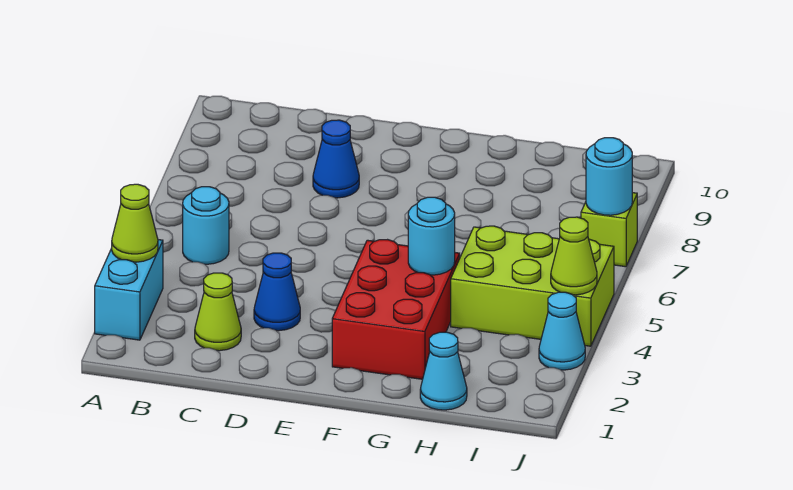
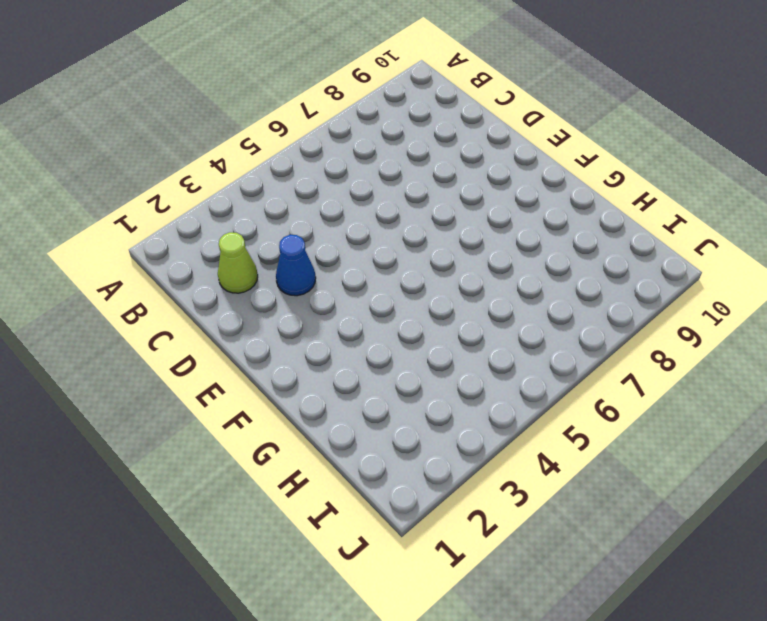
none -> cyan 1x2 brick [95,240,163,340]
none -> cyan 1x1 round brick [183,187,229,264]
none -> blue 1x1 cone [313,120,359,198]

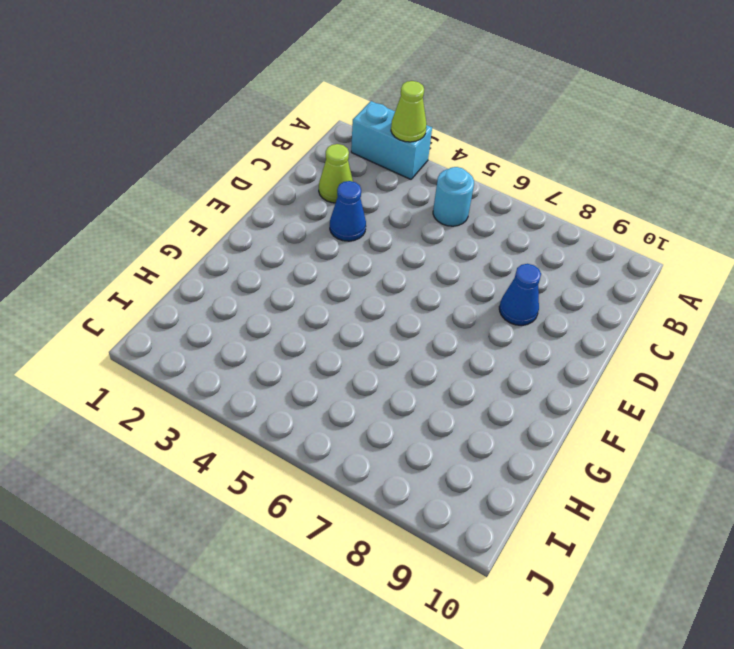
none -> red 2x3 brick [332,240,460,379]
none -> cyan 1x1 cone [420,332,467,410]
none -> lime 2x3 brick [451,226,614,346]

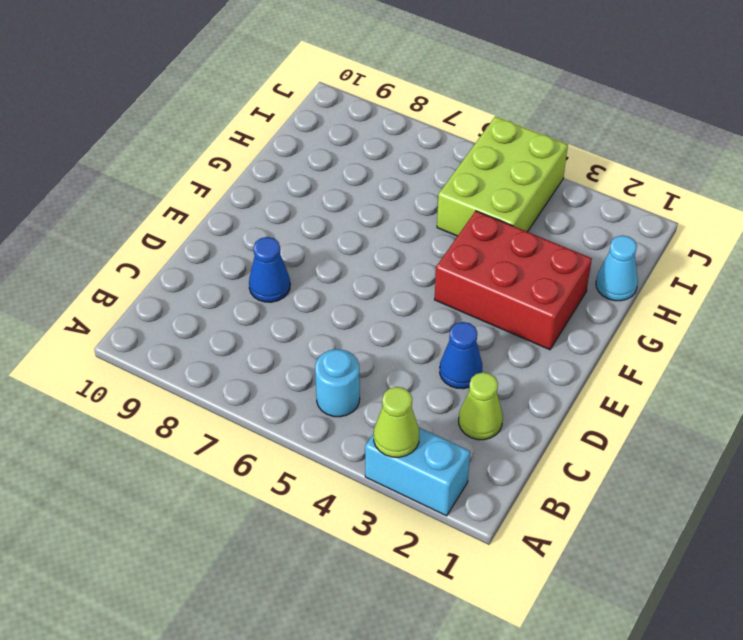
none -> cyan 1x1 cone [539,292,585,370]
none -> lime 1x1 brick [581,193,637,267]
none -> cyan 1x1 round brick [408,197,455,275]

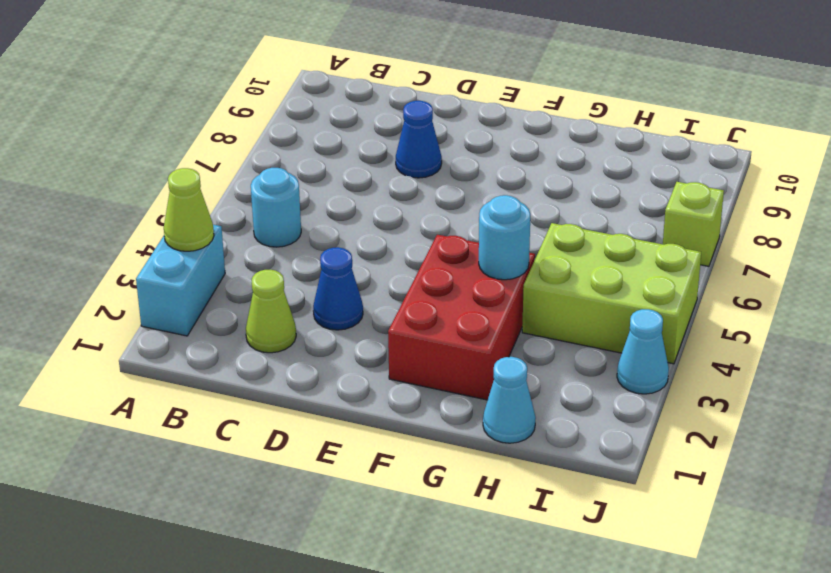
none -> lime 1x1 cone [551,217,597,295]
none -> cyan 1x1 round brick [586,138,632,215]

